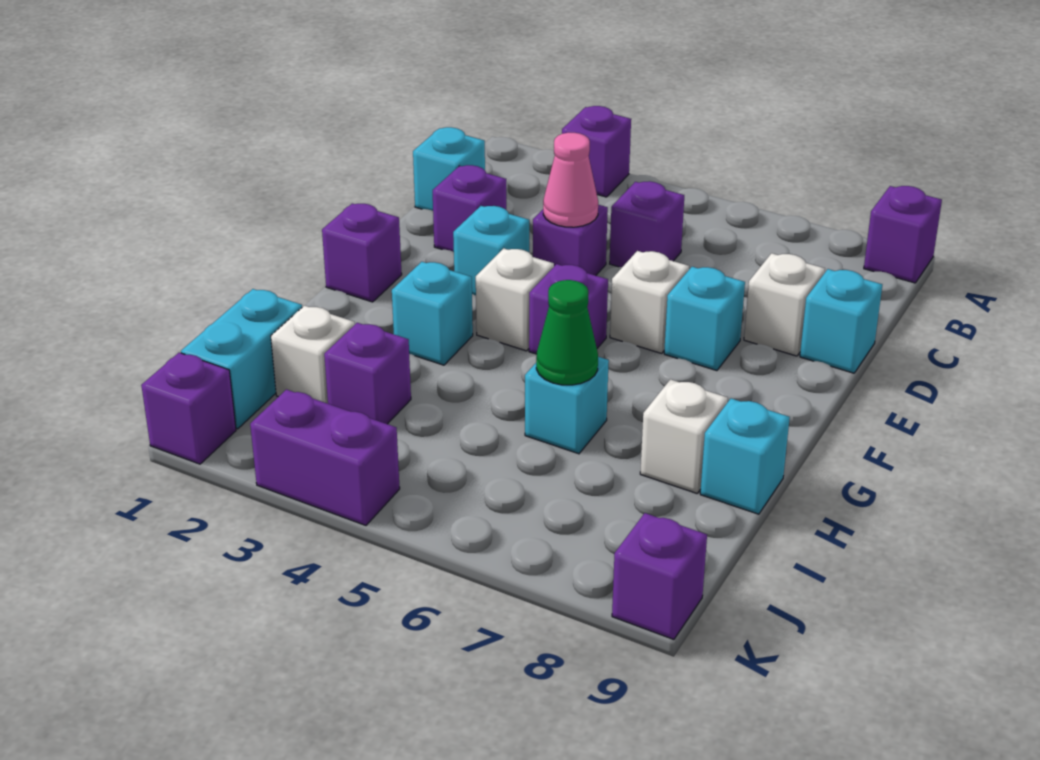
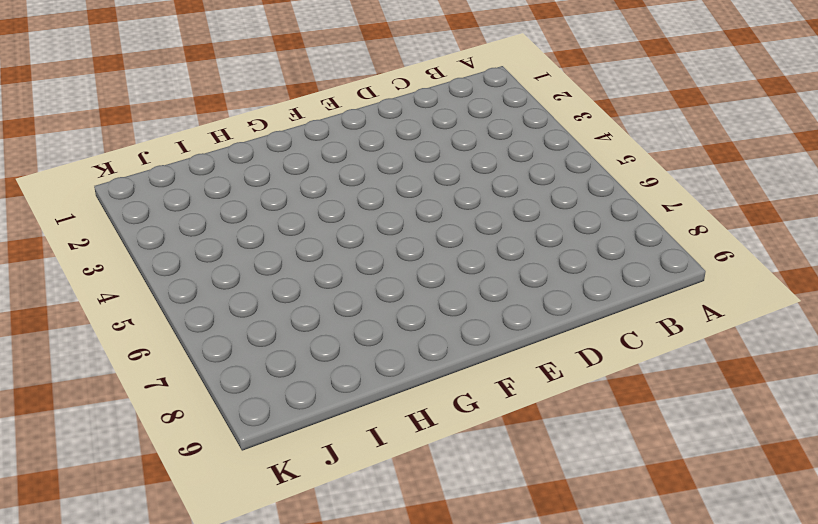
none -> purple 1x1 brick [562,106,631,197]
none -> purple 1x1 brick [864,186,942,283]
none -> cyan 1x1 brick [413,127,485,211]

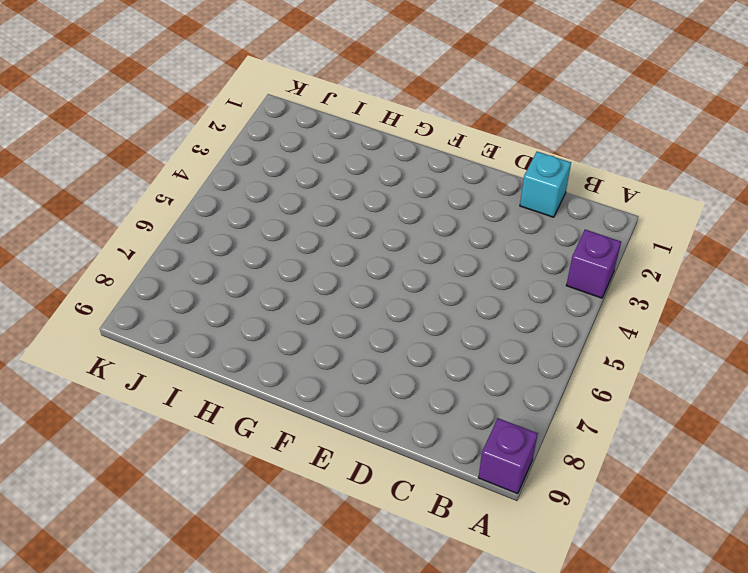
none -> purple 1x1 brick [610,181,684,267]
none -> purple 1x1 brick [433,165,506,252]
none -> purple 1x1 brick [533,205,608,276]

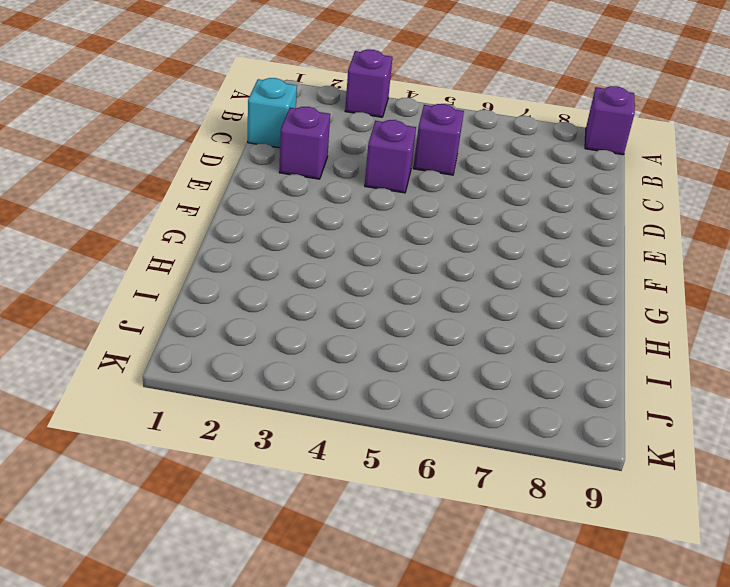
none -> white 1x1 brick [744,253,825,356]
none -> cyan 1x1 brick [800,269,882,373]
none -> cyan 1x1 brick [453,206,529,295]

